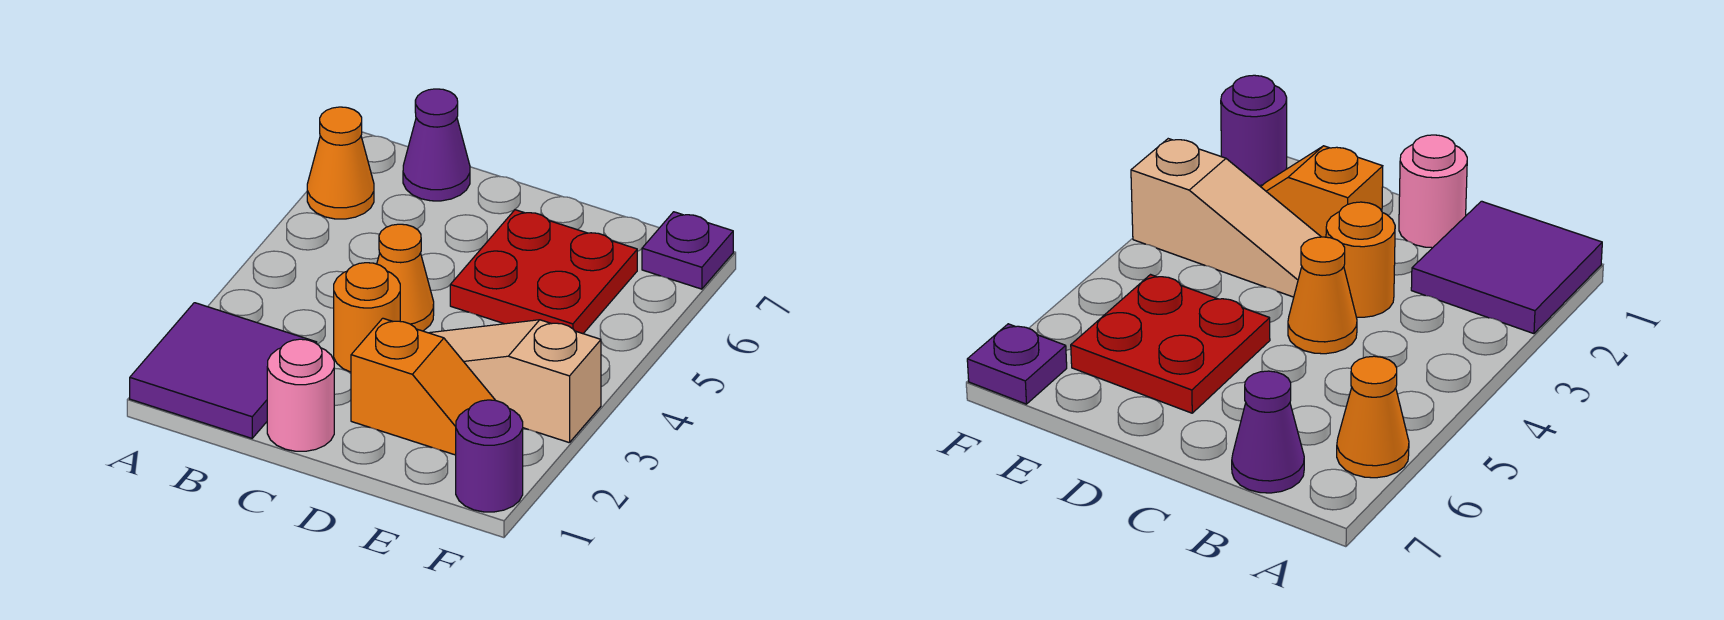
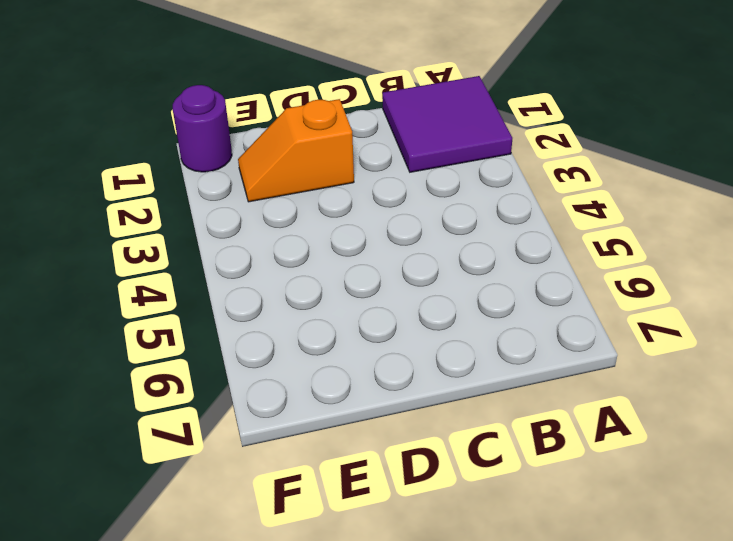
none -> orange 1x1 cone [307,107,374,219]
none -> purple 1x1 cone [403,89,470,201]

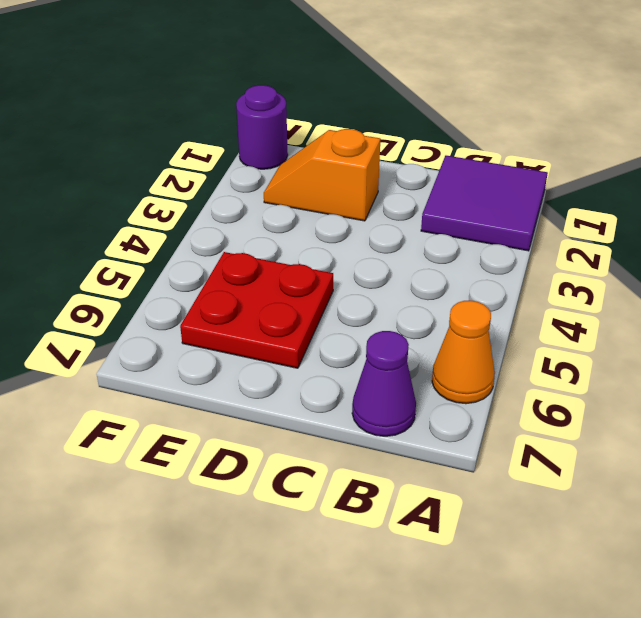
none -> pink 1x1 round brick [267,339,334,451]
none -> orange 1x1 round brick [334,263,400,372]

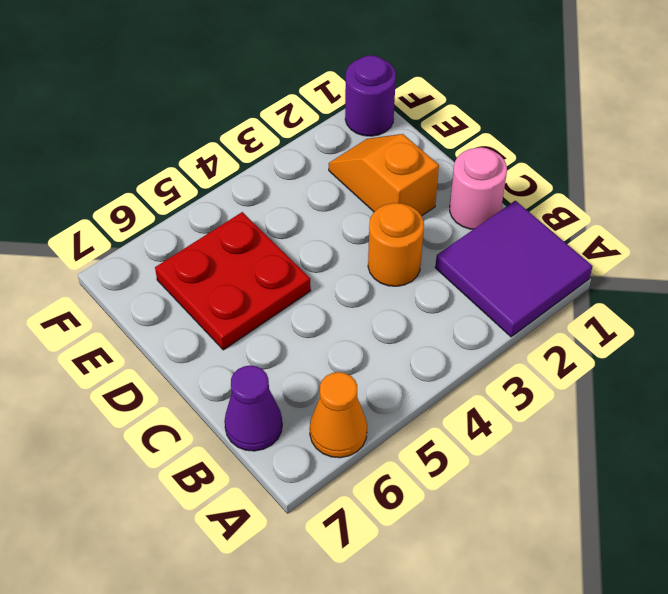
none -> orange 1x1 cone [377,224,434,331]
none -> tan 1x3 slope [430,320,601,443]

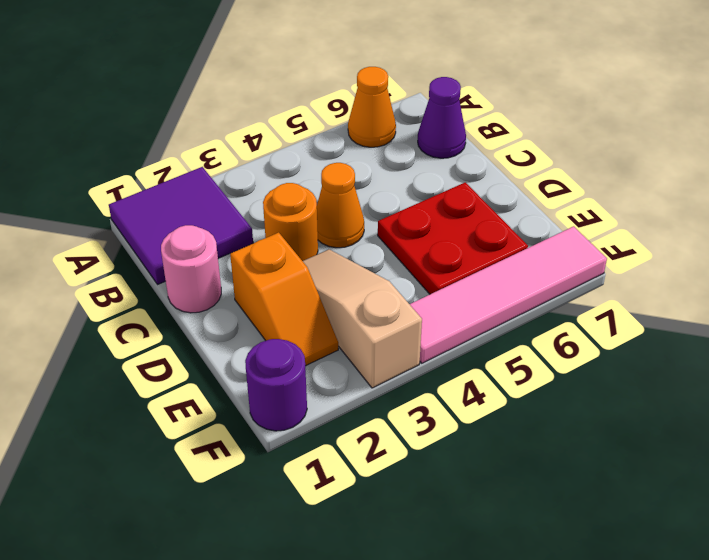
pink 1x4 tile [410,226,607,363] -> purple 1x1 plate [642,212,733,289]

